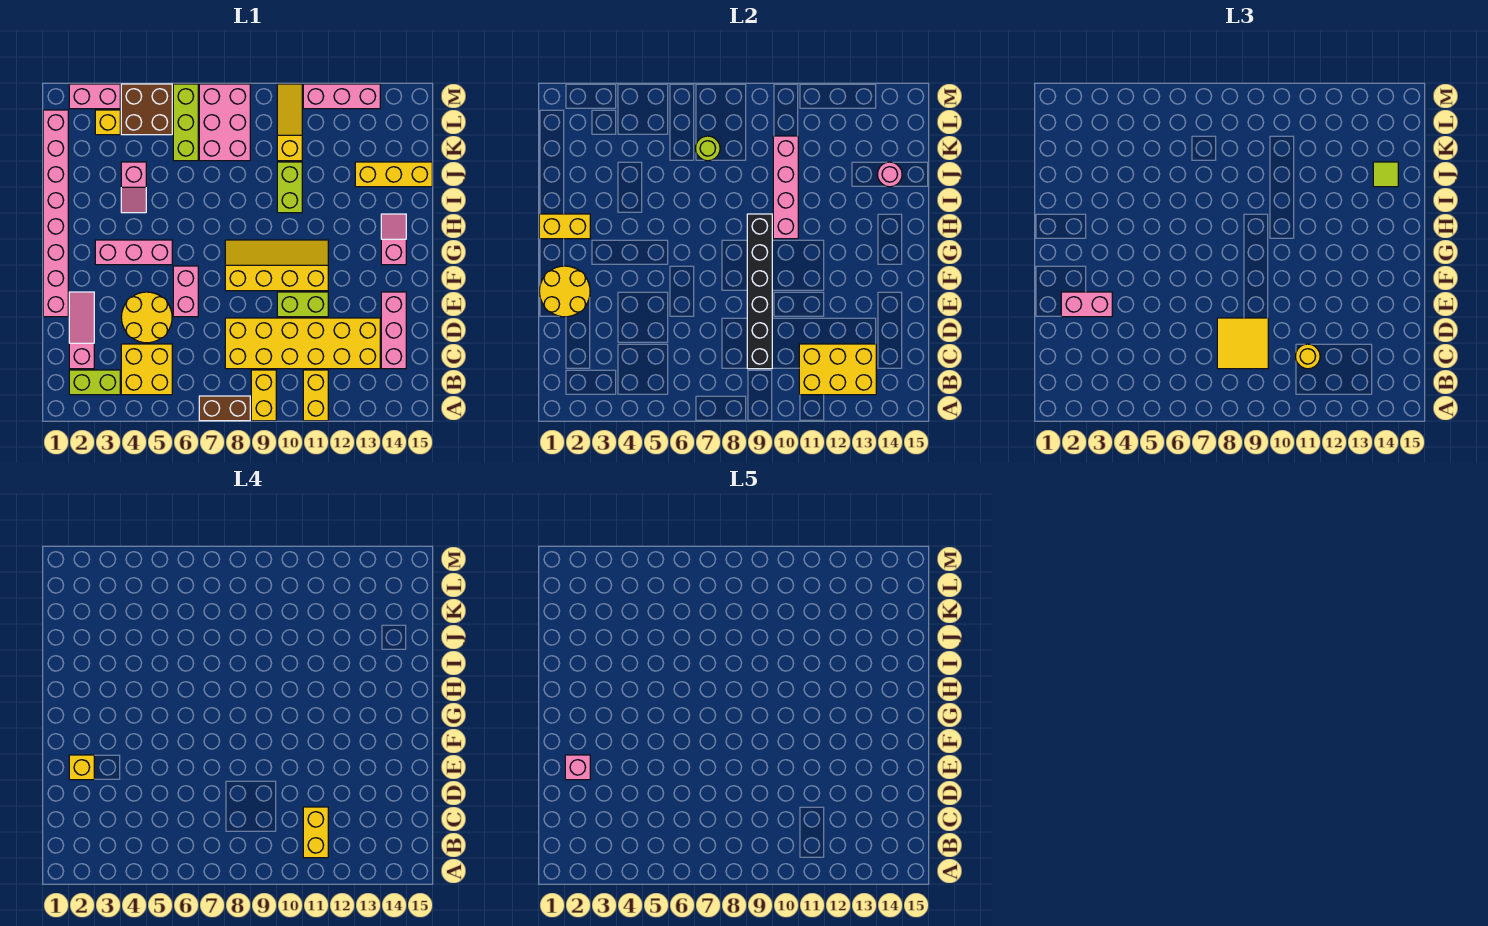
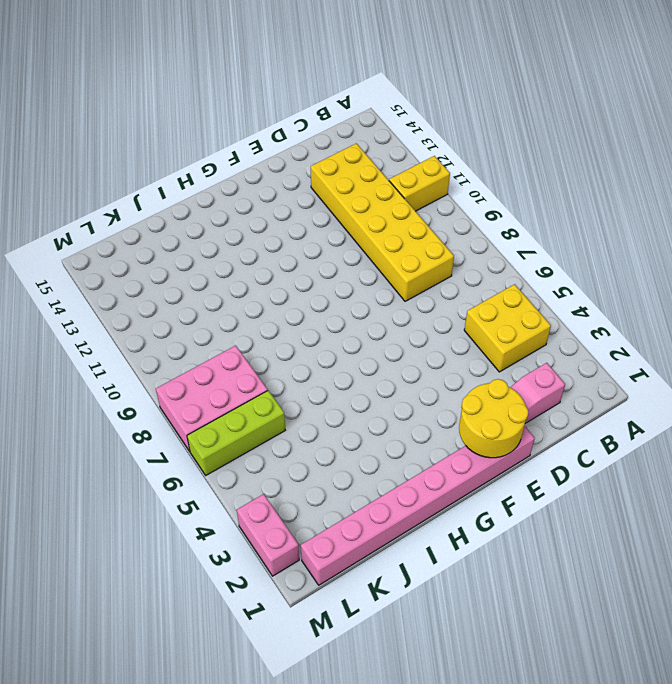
none -> brown 1x2 brick [199,396,250,421]
none -> yellow 1x2 brick [251,370,276,421]
none -> lime 1x2 brick [69,370,120,395]
none -> pink 1x3 brick [381,292,406,369]

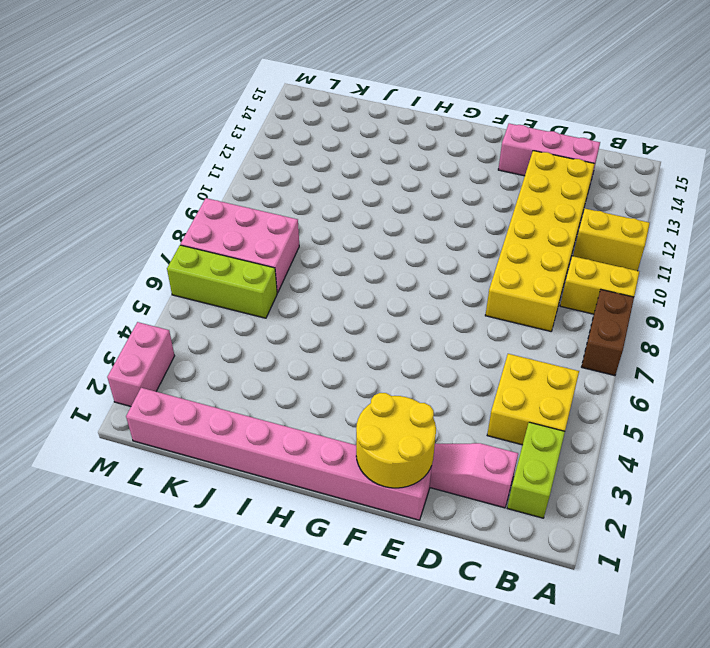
none -> yellow 2x2 round brick [121,292,172,343]
none -> pink 1x2 brick [173,266,198,317]
none -> lime 1x2 brick [277,292,328,317]
none -> yellow 2x4 slope [225,240,328,291]

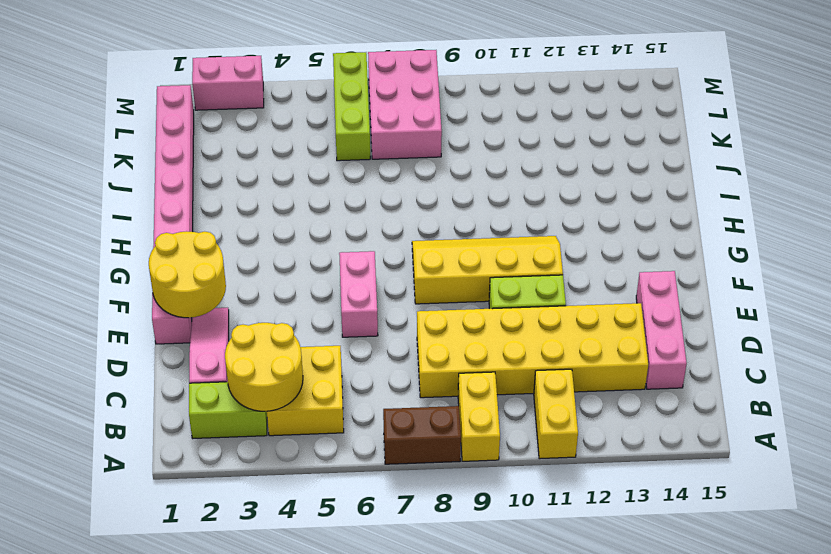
yellow 2x2 round brick [225,323,303,412] -> yellow 2x2 round brick moved to [121,292,172,343]
none -> pink 1x3 brick [95,240,172,265]
none -> pink 1x2 slope [381,214,406,265]
none -> pink 1x2 slope [121,162,146,213]
none -> lime 1x2 brick [277,162,302,213]

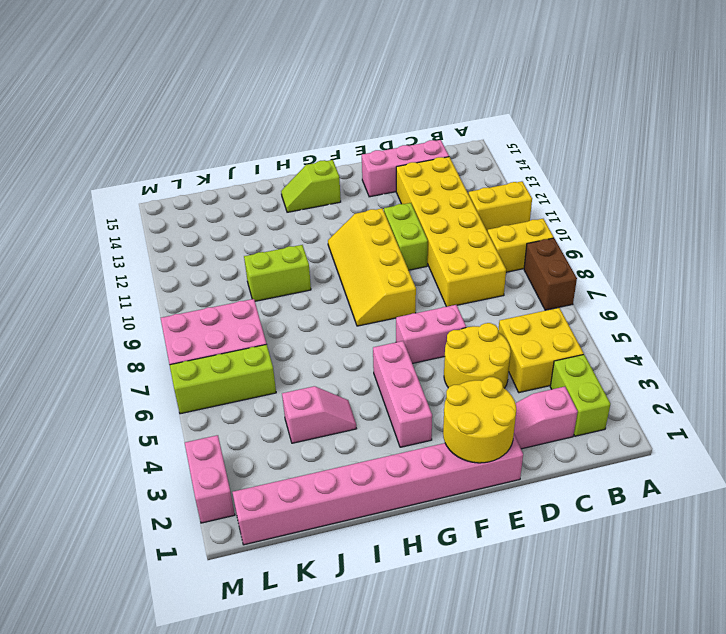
lime 1x2 slope [281,160,341,212] -> pink 1x2 slope [381,214,406,265]
none -> yellow 1x3 brick [355,162,432,187]
none -> yellow 1x3 slope [277,84,302,161]
none -> yellow 1x1 brick [95,110,120,135]
none -> brown 2x2 brick [121,84,172,135]

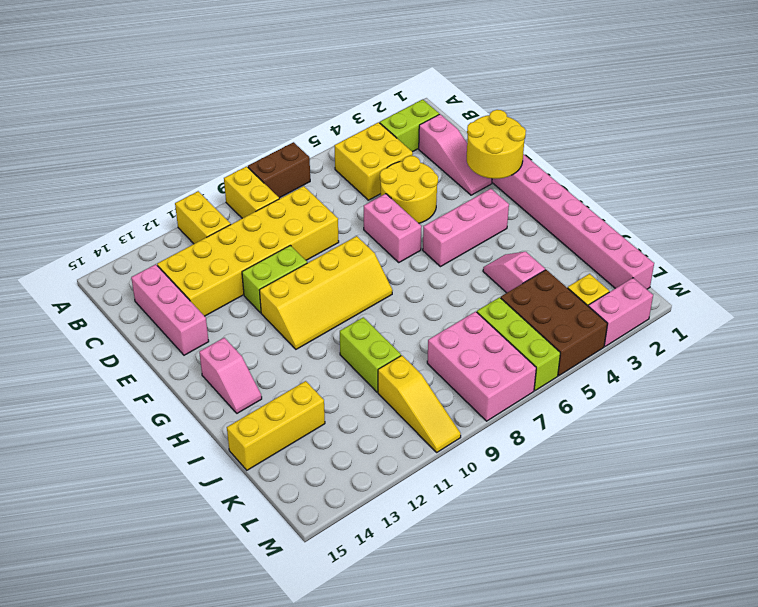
brown 2x3 brick [501,270,607,376] -> brown 2x2 brick [121,84,172,135]
none -> pink 1x3 brick [303,84,380,109]
none -> yellow 2x3 brick [799,344,876,395]
none -> black 1x6 brick [747,214,772,369]
none -> yellow 1x2 brick [539,214,590,239]

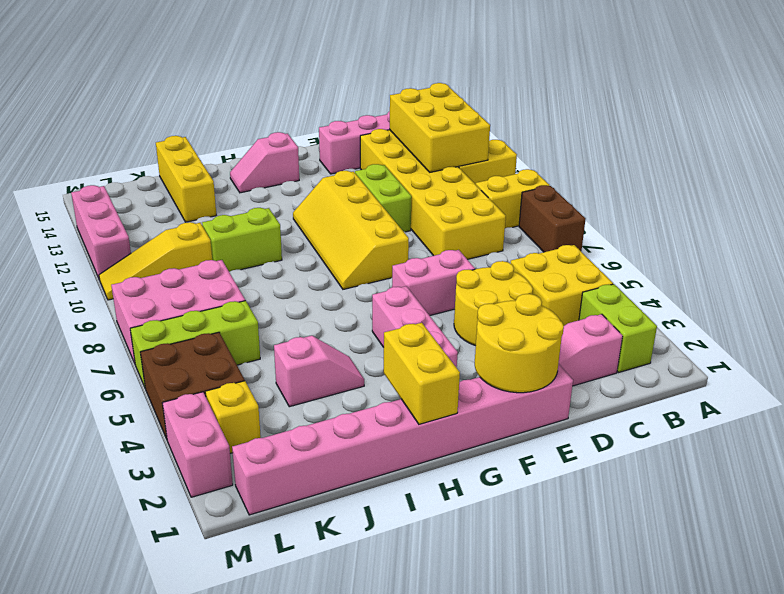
none -> black 1x6 brick [747,214,772,369]
none -> pink 1x4 brick [773,136,798,239]
none -> pink 1x1 round brick [877,162,902,187]
none -> lime 1x1 round brick [695,136,720,161]

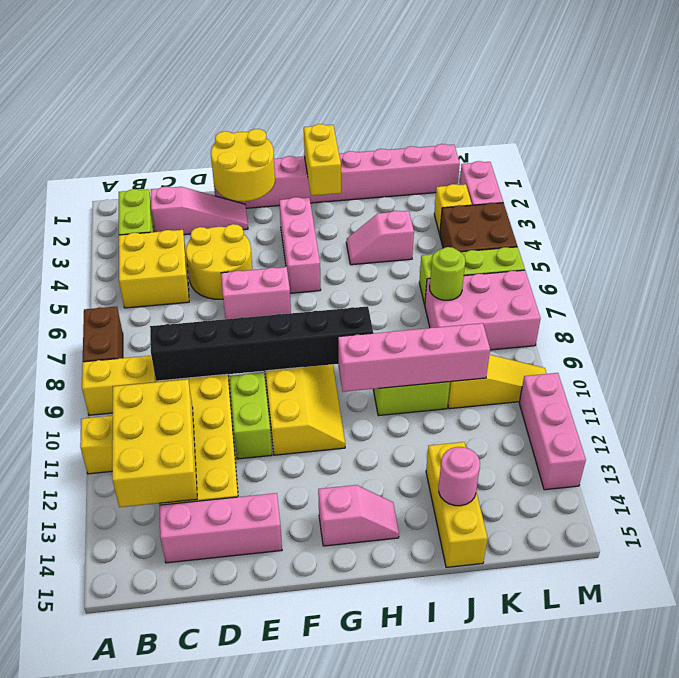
none -> yellow 2x2 tile [1217,318,1268,369]
none -> yellow 1x1 round brick [1295,344,1320,369]
none -> pink 1x2 brick [1061,292,1112,317]
none -> lime 1x1 tile [1373,162,1398,187]

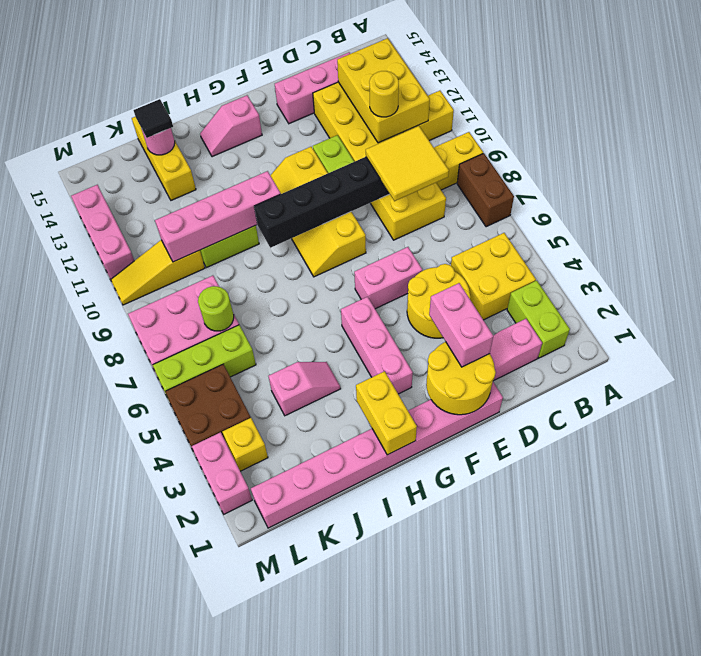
black 1x1 tile [134,99,173,138] -> lime 1x1 tile [1373,162,1398,187]
none -> yellow 1x2 brick [303,807,328,858]
none -> yellow 1x1 brick [69,755,94,780]
none -> pink 1x1 brick [565,755,590,780]

